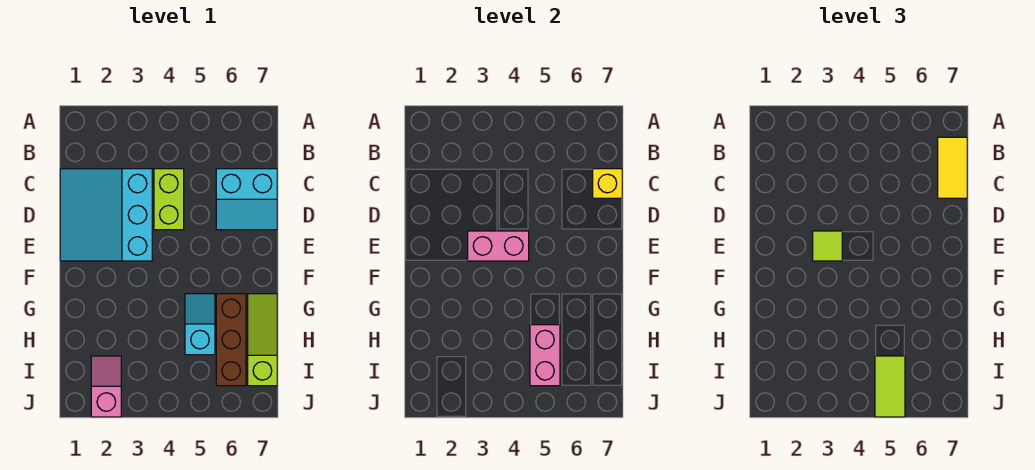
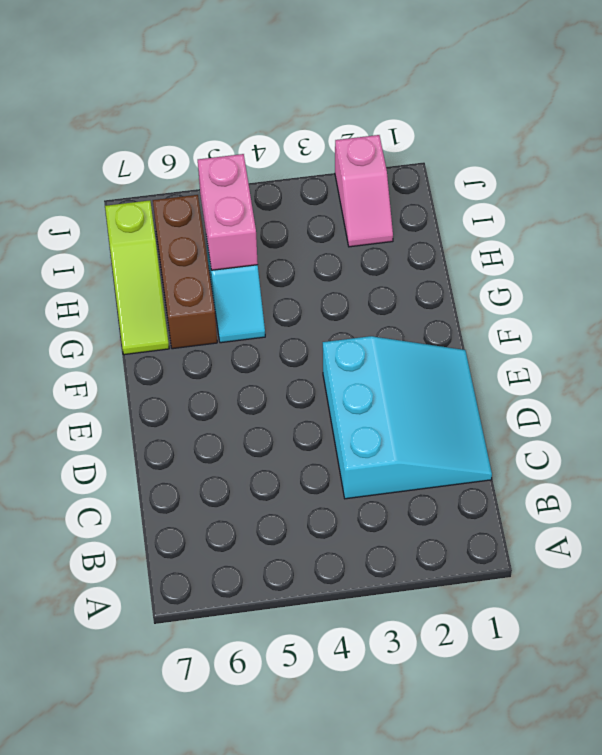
none -> lime 1x2 brick [154,169,184,230]
none -> cyan 2x2 slope [216,169,277,230]
none -> yellow 1x1 brick [593,169,622,198]

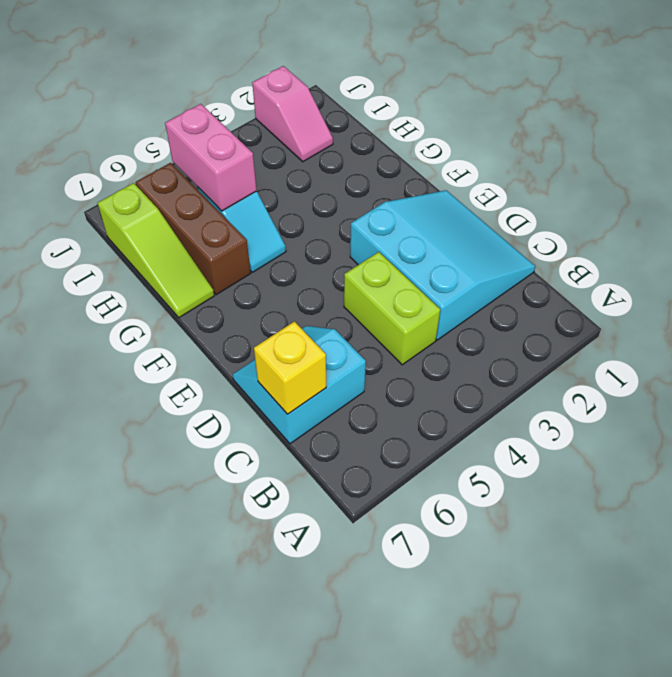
none -> pink 1x2 brick [468,231,529,261]
none -> yellow 1x2 tile [938,137,967,198]
none -> lime 1x1 tile [813,231,842,261]

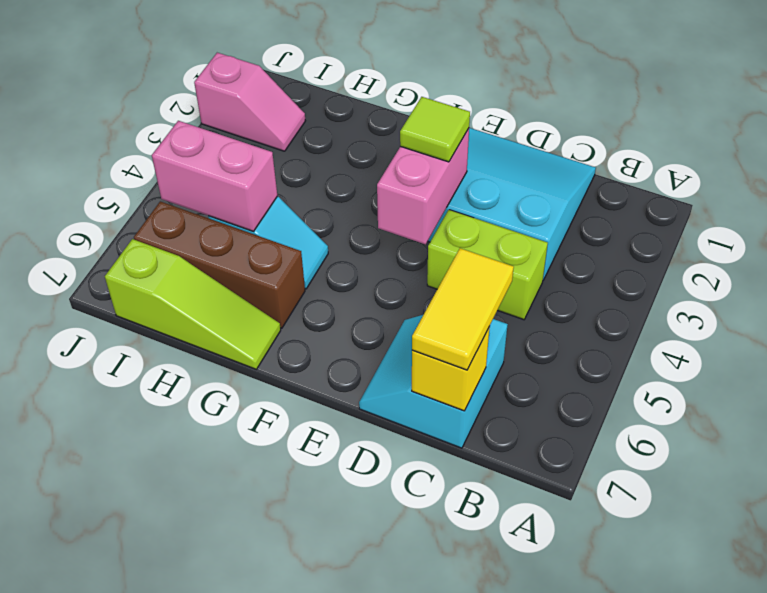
yellow 1x2 tile [412,248,514,370] -> yellow 1x2 tile turned to [938,137,967,198]
none -> lime 1x2 tile [875,356,905,417]

